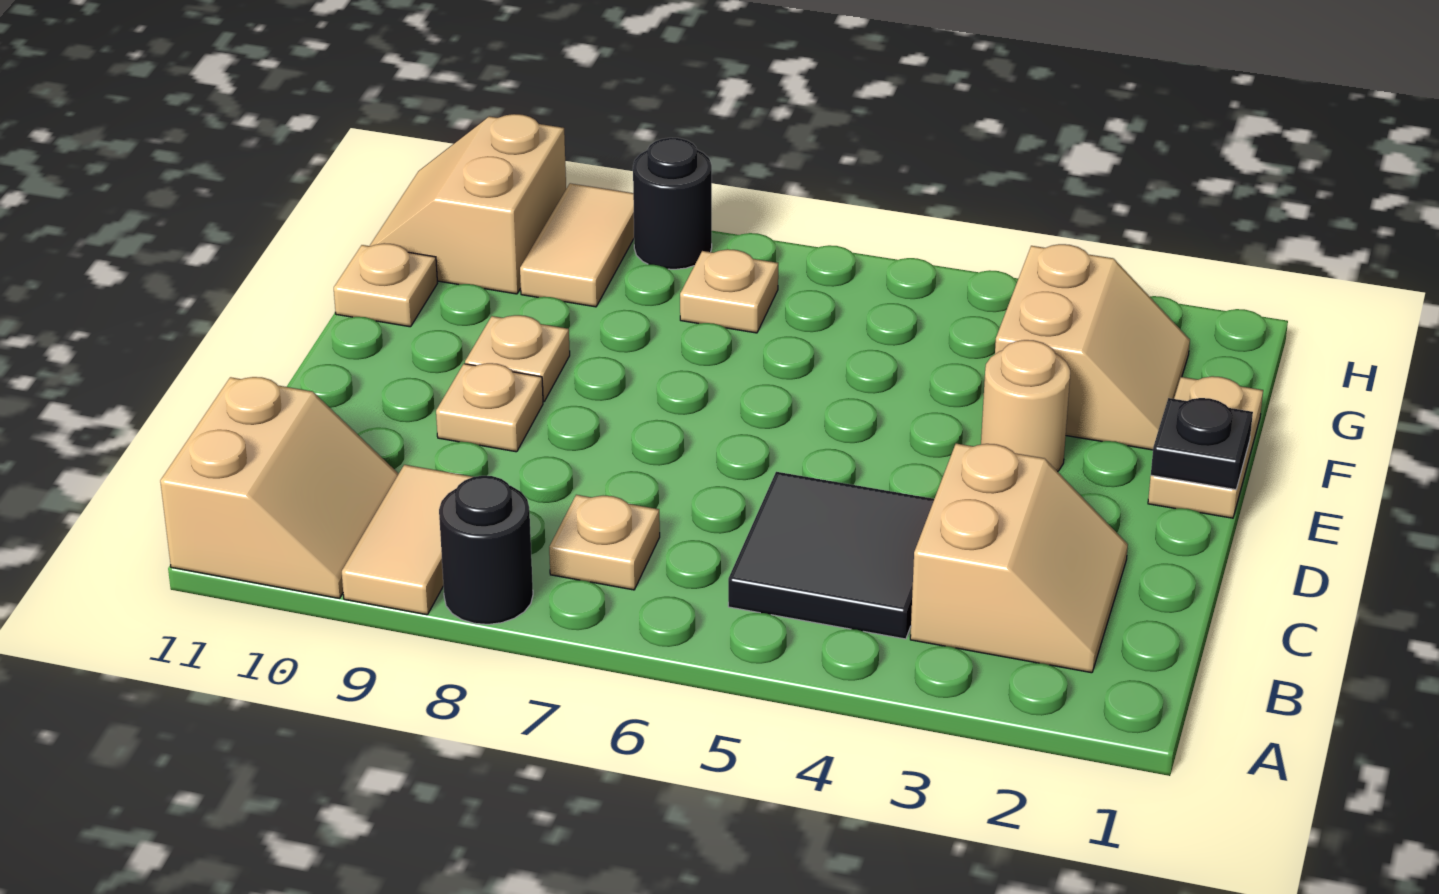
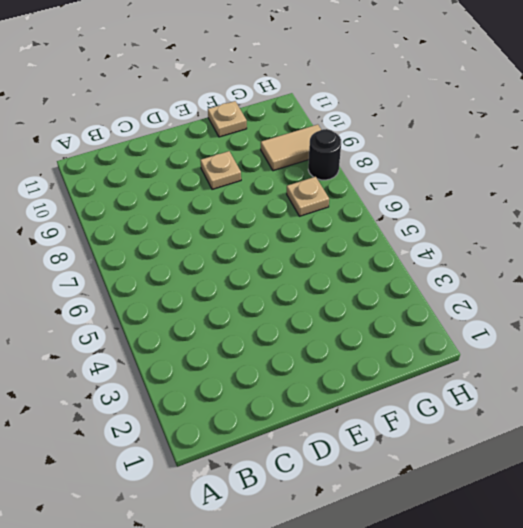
none -> black 1x1 round brick [439,476,533,624]
none -> tan 1x2 tile [342,465,472,615]
none -> tan 2x2 slope [160,377,398,598]

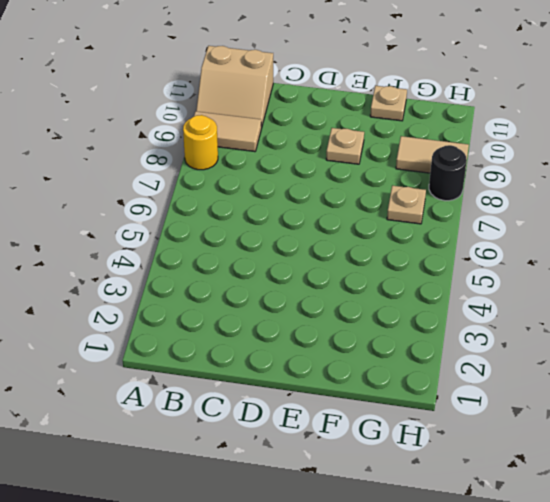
yellow 1x1 round brick [183,115,218,170] -> black 1x1 round brick [439,476,533,624]
none -> tan 2x2 slope [910,444,1128,673]
none -> black 2x2 tile [728,472,934,639]
none -> tan 1x1 plate [549,495,660,590]

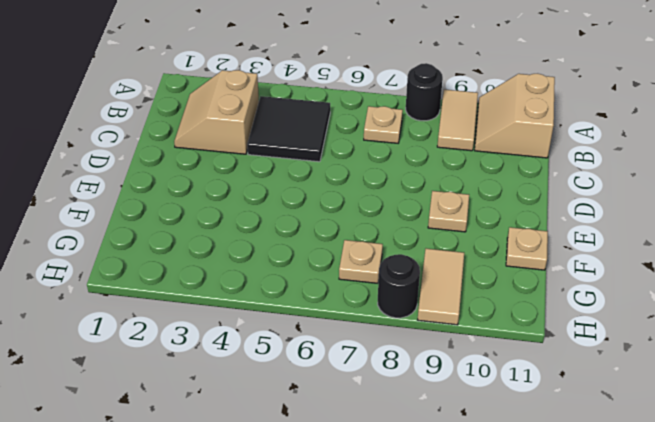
none -> tan 1x1 plate [436,363,543,452]
none -> tan 1x2 plate [1148,376,1263,518]
none -> tan 1x1 round brick [981,340,1070,472]

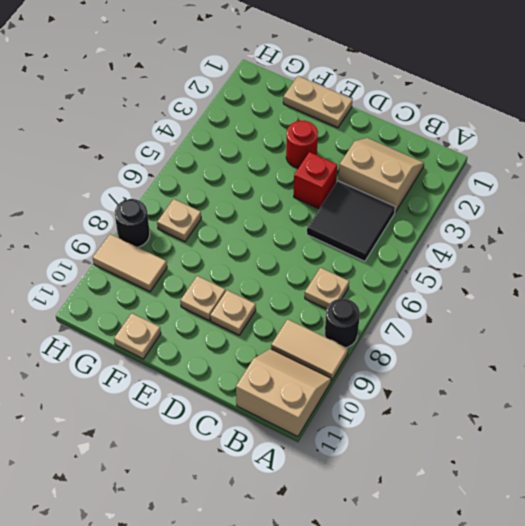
red 1x1 brick [294,152,337,209] -> none
red 1x1 round brick [286,121,318,168] -> tan 1x1 round brick [981,340,1070,472]
none -> tan 2x2 slope [995,244,1190,450]
none -> tan 2x2 slope [370,114,566,294]
none -> black 1x1 plate [1151,398,1253,490]

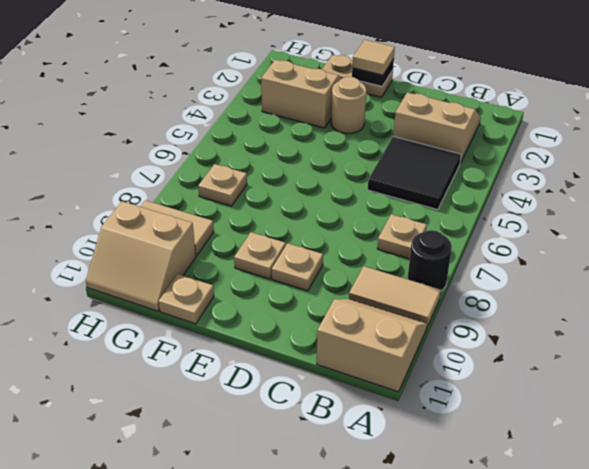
tan 1x1 tile [352,40,395,75] -> none
none -> black 1x1 round brick [633,138,712,269]

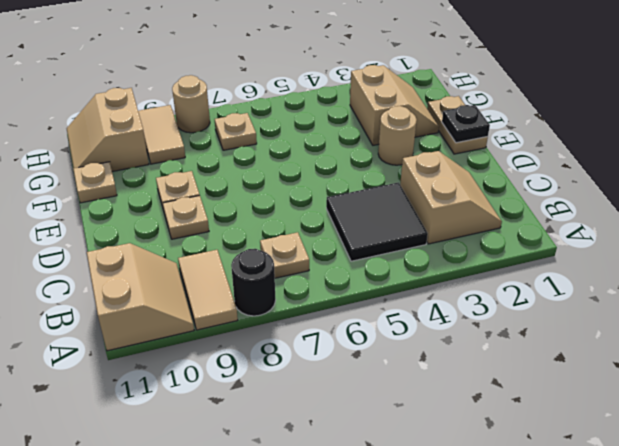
tan 1x1 round brick [172,75,210,133] -> black 1x1 round brick [633,138,712,269]

